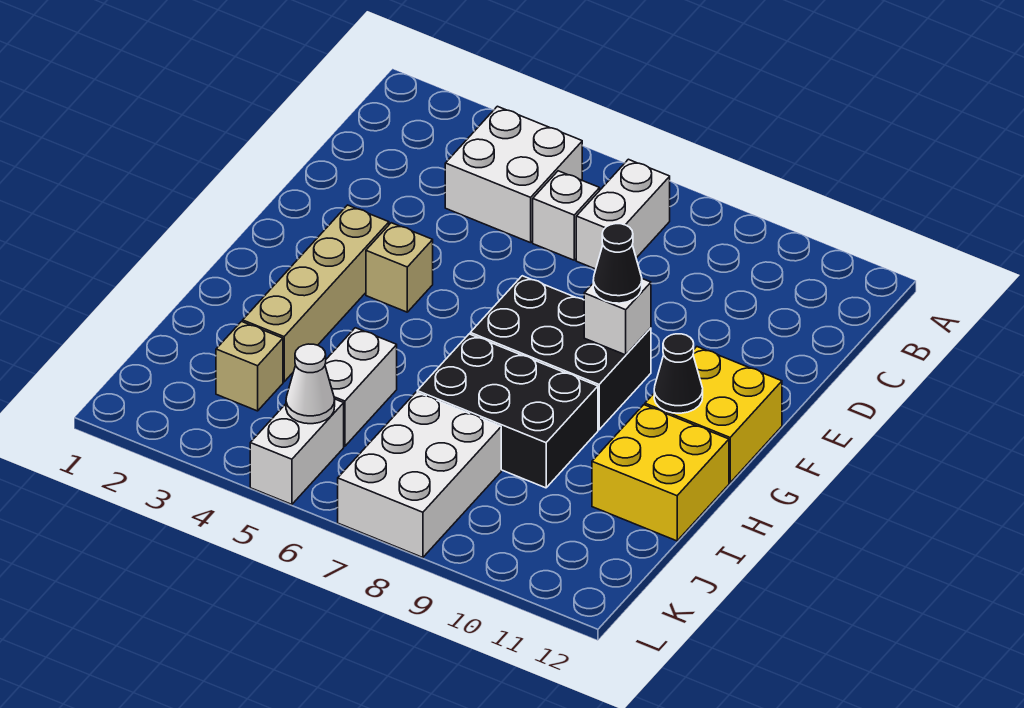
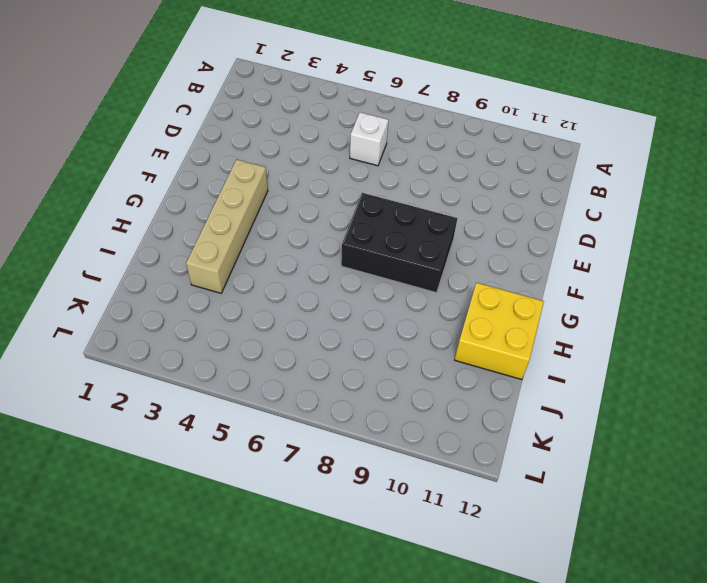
none -> white 2x2 brick [445,106,582,243]
none -> white 1x2 brick [576,159,670,269]
none -> tan 1x1 brick [366,223,433,312]

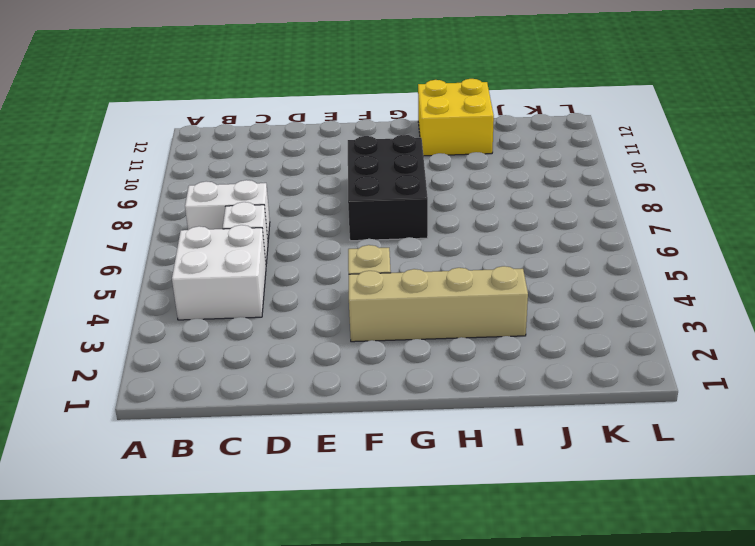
none -> yellow 2x2 brick [645,347,782,483]
none -> black 2x3 brick [417,334,598,488]
none -> white 1x2 brick [325,328,397,446]

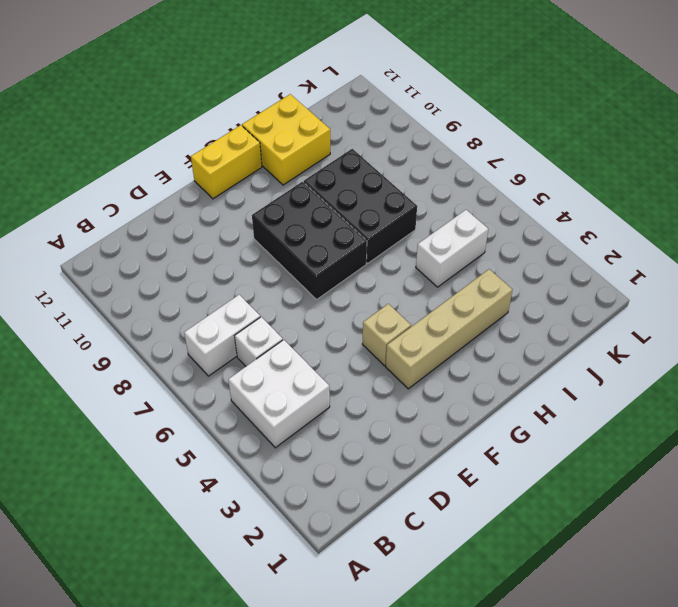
yellow 1x2 brick [191,125,262,199] -> yellow 2x2 brick [645,347,782,483]
none -> tan 1x1 brick [216,322,283,411]
none -> white 2x3 brick [338,392,501,558]
none -> white 1x2 brick [250,399,344,504]

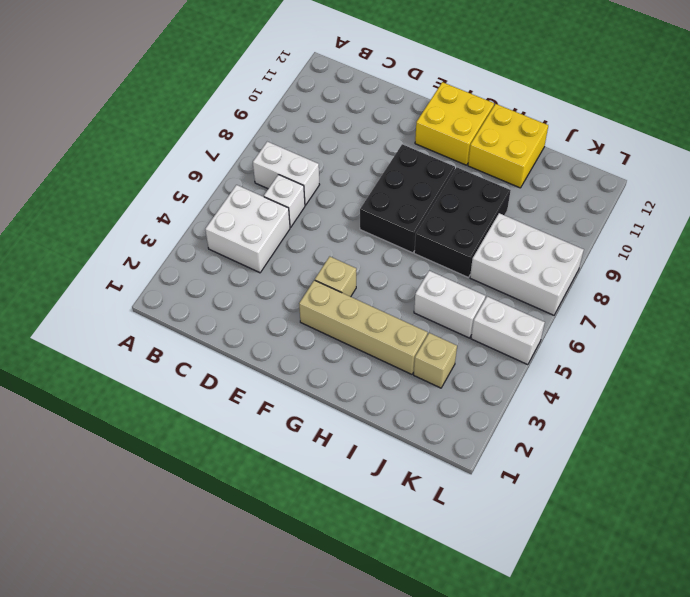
none -> white 1x1 brick [584,279,651,355]
none -> black 1x1 cone [654,334,703,413]
none -> white 1x1 cone [286,344,335,424]

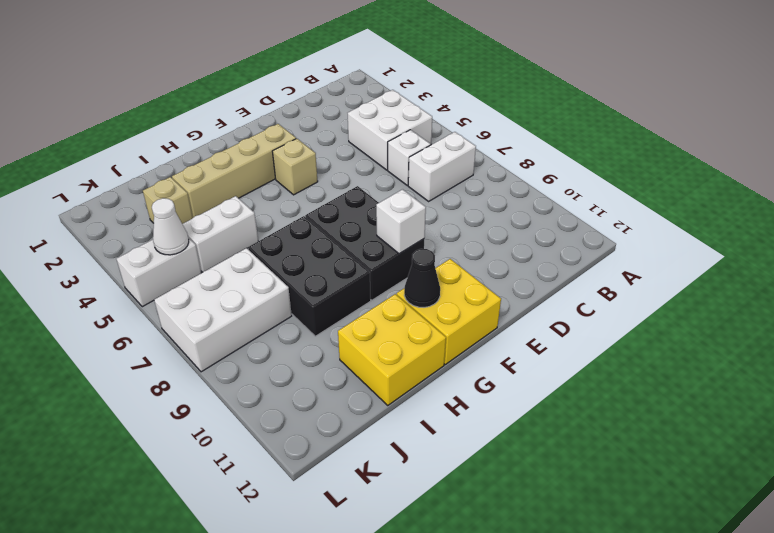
none -> black 1x1 cone [593,224,642,303]

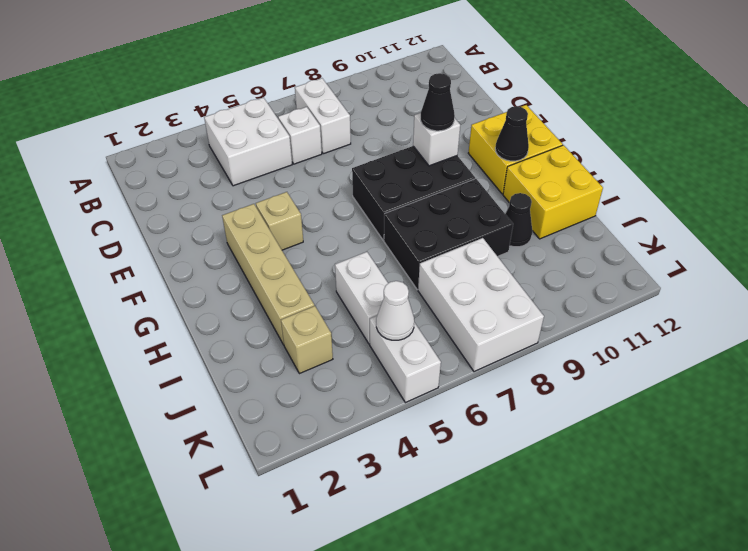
black 1x1 cone [506,193,532,247] -> none

